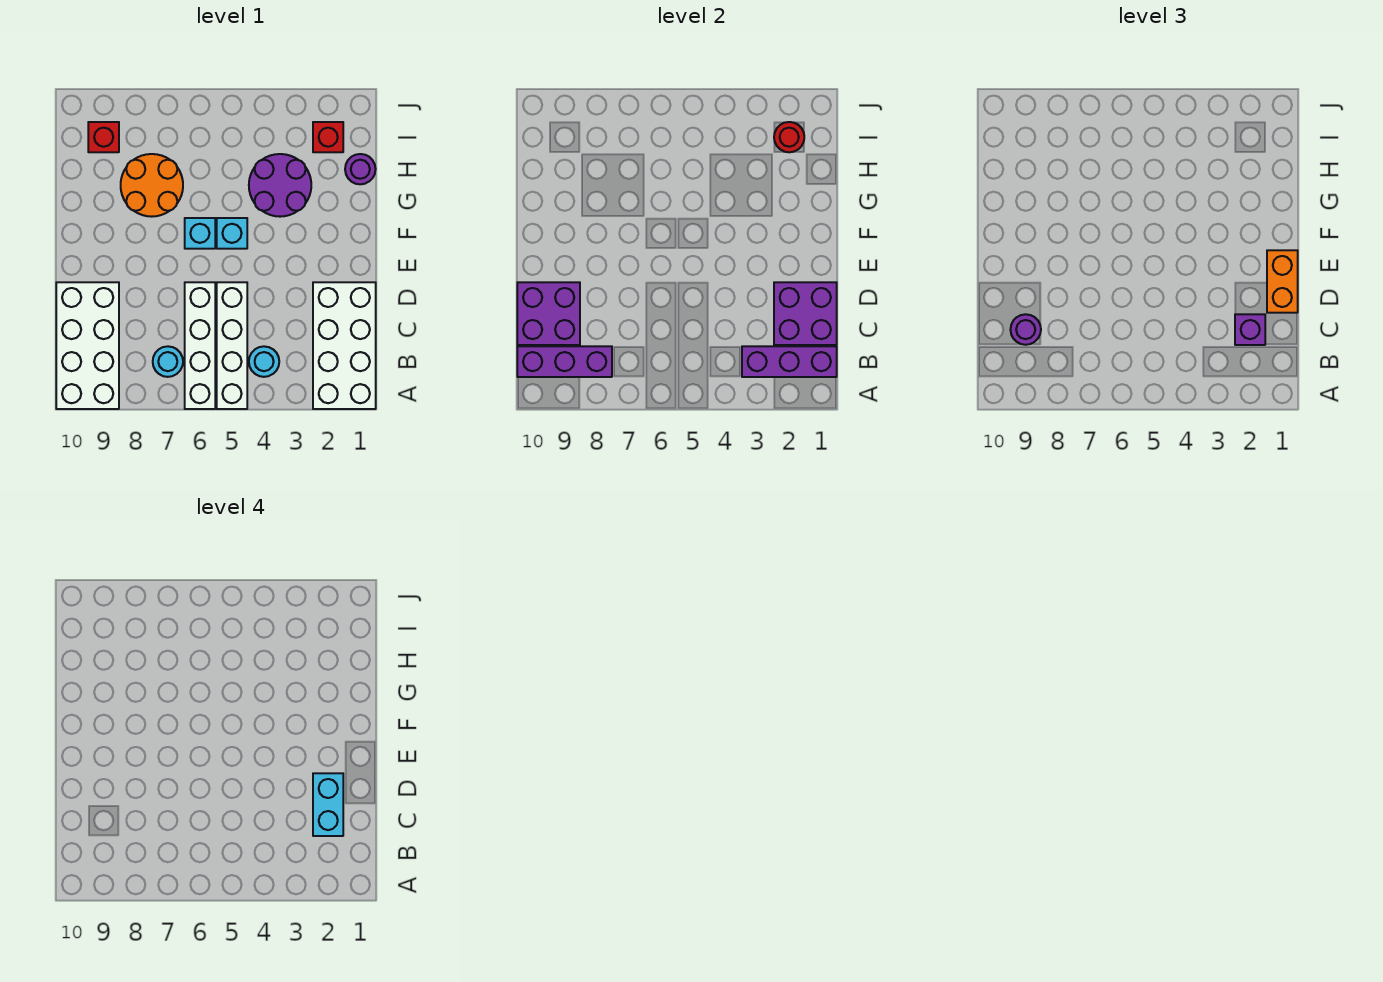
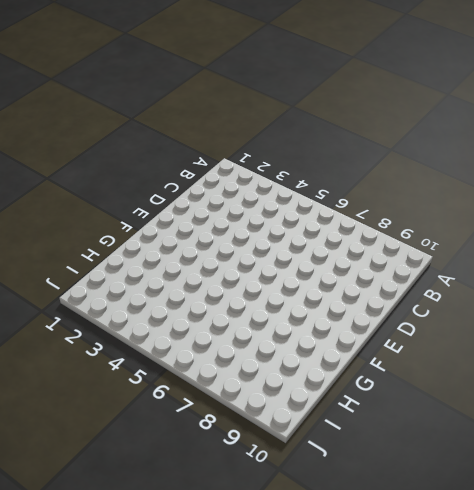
none -> white 2x4 brick [313,282,376,409]
none -> white 1x4 brick [217,282,247,409]
none -> white 1x4 brick [185,282,215,409]

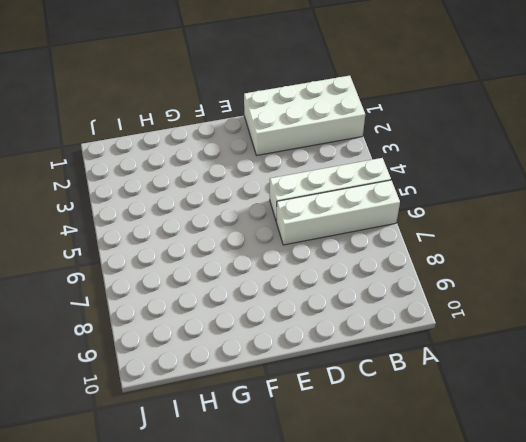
none -> white 2x4 brick [56,282,119,409]
none -> cyan 1x1 round brick [249,346,279,377]
none -> cyan 1x1 round brick [153,346,183,377]

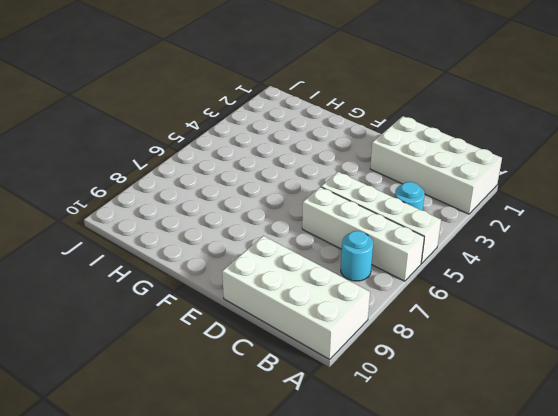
none -> cyan 1x1 brick [217,218,247,249]
none -> cyan 1x1 brick [185,218,215,249]
none -> purple 2x2 round brick [249,154,311,217]

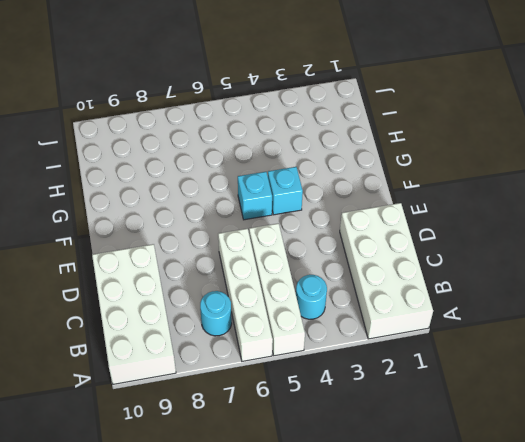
cyan 1x1 brick [268,167,303,215] -> cyan 1x1 brick moved to [185,218,215,249]
none -> purple 2x2 round brick [249,154,311,217]
none -> orange 2x2 round brick [121,154,183,217]
none -> purple 1x1 round brick [345,154,376,184]

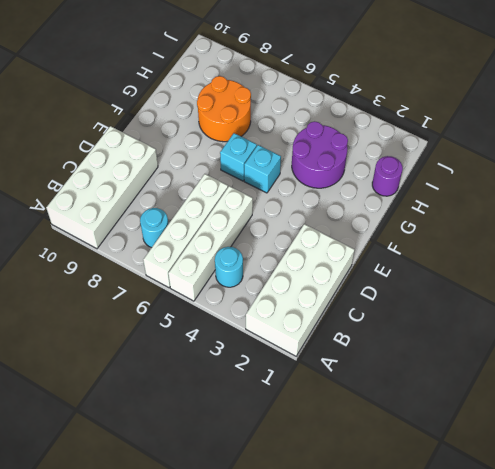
none -> red 1x1 brick [313,122,343,152]
none -> red 1x1 brick [88,122,119,152]
none -> purple 1x3 brick [742,346,837,377]

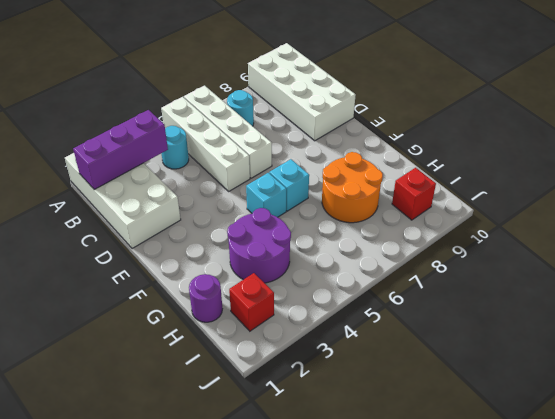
none -> purple 1x3 brick [517,346,612,377]
none -> purple 2x2 brick [774,282,837,345]
none -> purple 2x2 brick [517,282,580,345]

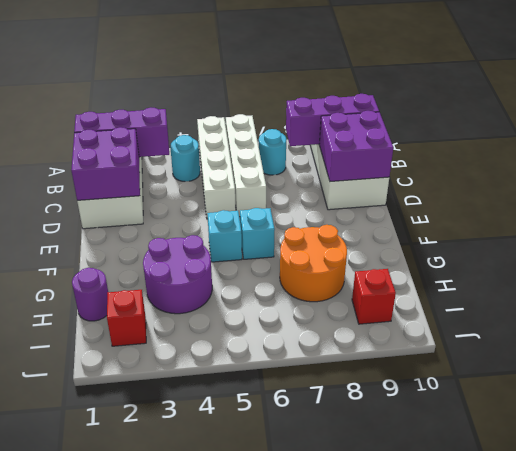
none -> red 1x1 round brick [774,122,804,152]
none -> purple 1x1 brick [1235,314,1265,345]
none -> purple 1x1 round brick [1010,314,1041,345]

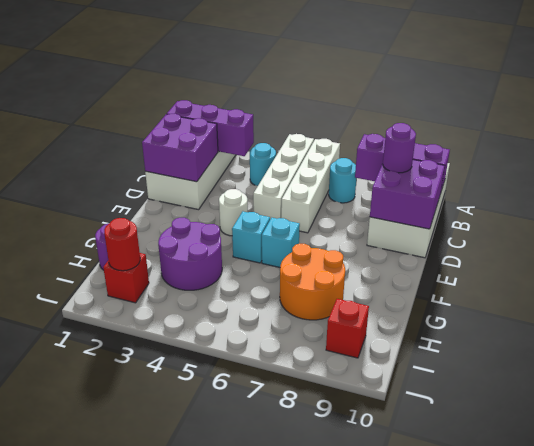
white 1x1 round brick [219,189,248,236] -> none
none -> purple 1x1 brick [1235,314,1265,345]
none -> orange 1x2 brick [1267,250,1298,313]
none -> cyan 1x2 brick [313,773,343,836]

